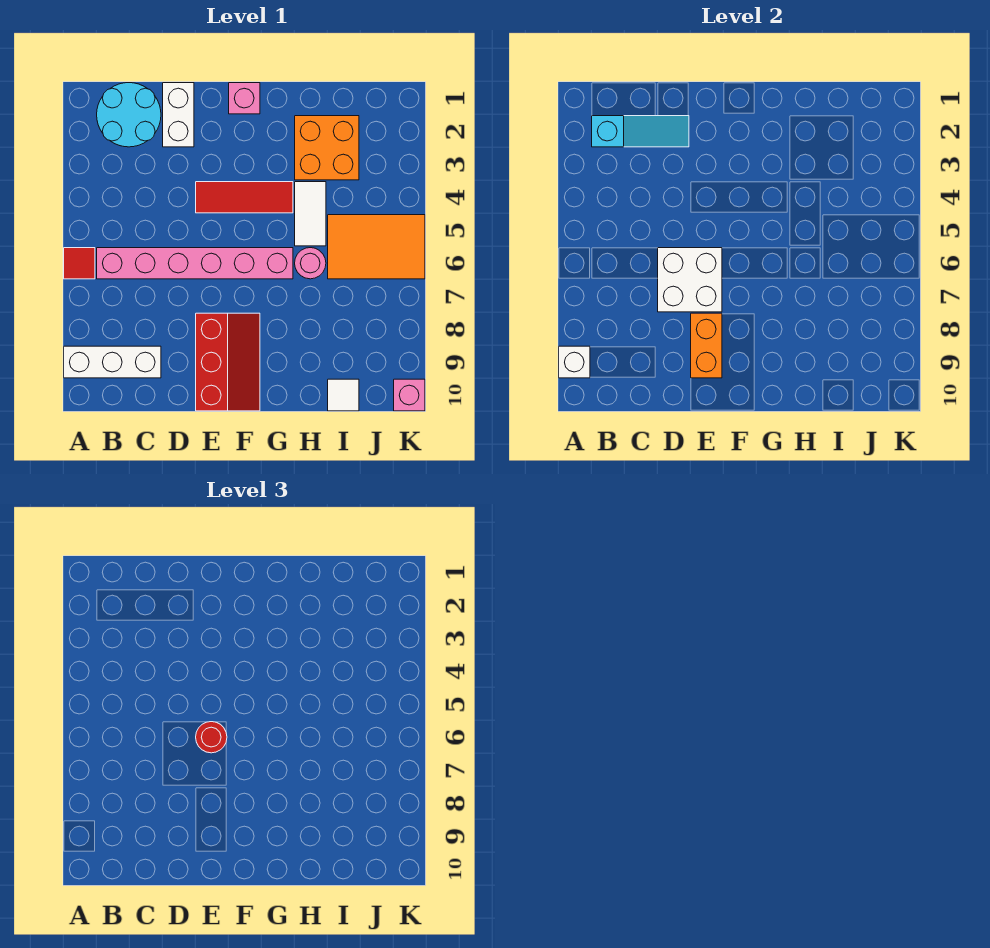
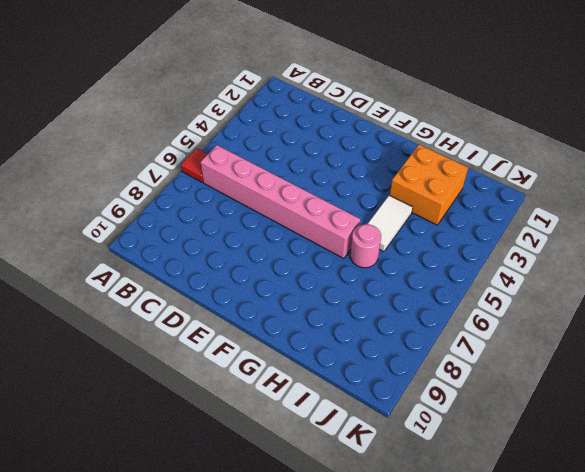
none -> white 1x3 brick [64,346,161,378]
none -> cyan 2x2 round brick [97,83,161,147]
none -> white 1x2 brick [163,83,194,147]

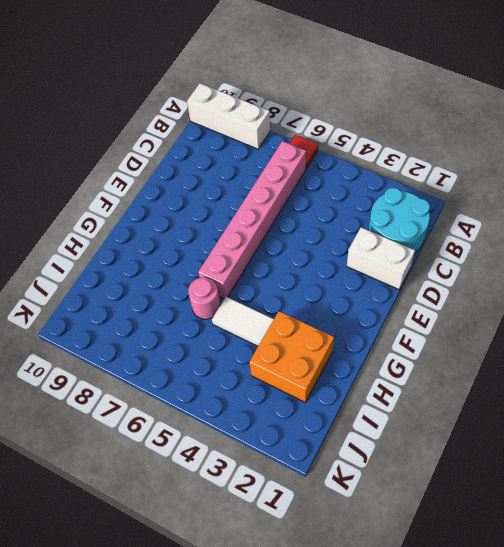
white 1x3 brick [187,83,270,149] -> white 1x3 brick turned to [64,346,161,378]
none -> red 1x3 tile [196,182,293,213]
none -> red 2x3 slope [196,313,260,411]
none -> pink 1x1 brick [229,83,260,114]

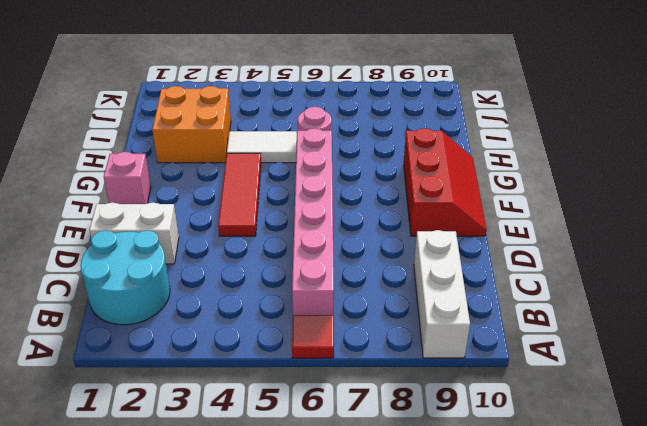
red 2x3 slope [404,128,487,236] -> red 2x3 slope turned to [196,313,260,411]
none -> orange 2x3 tile [328,215,425,279]
none -> white 1x1 tile [328,379,359,411]
none -> pink 1x1 brick [394,379,425,411]

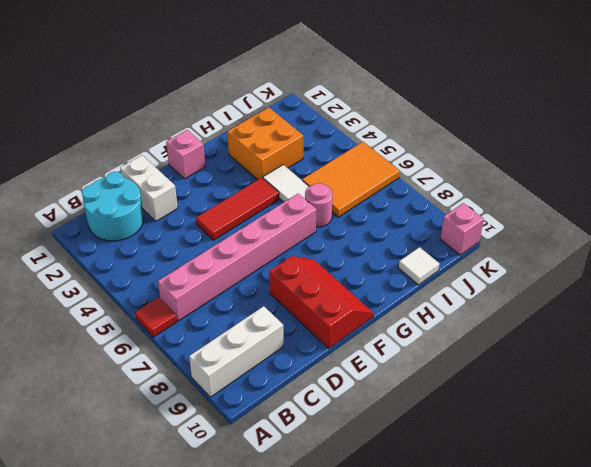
none -> white 1x1 brick [559,346,590,378]
none -> cyan 1x3 slope [592,116,689,147]
none -> white 2x2 brick [658,248,722,312]

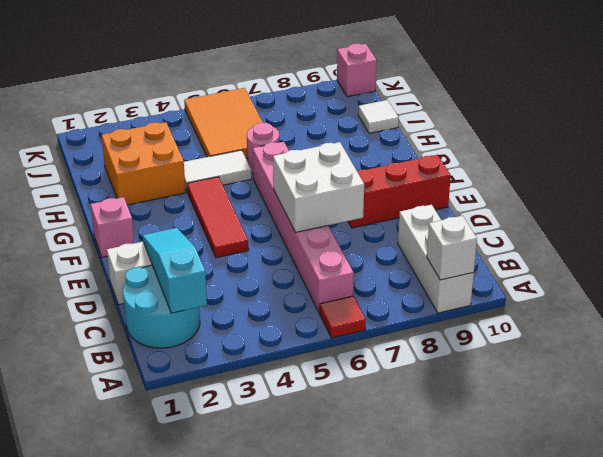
none -> orange 1x2 brick [691,313,722,378]
none -> red 1x1 round brick [196,722,227,753]

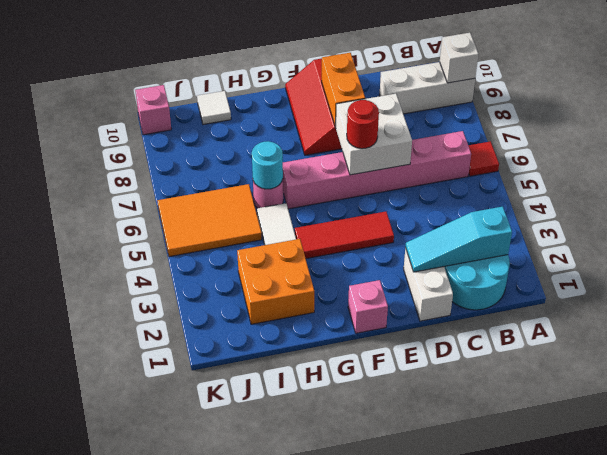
cyan 1x1 round brick [252,141,283,189] -> none

